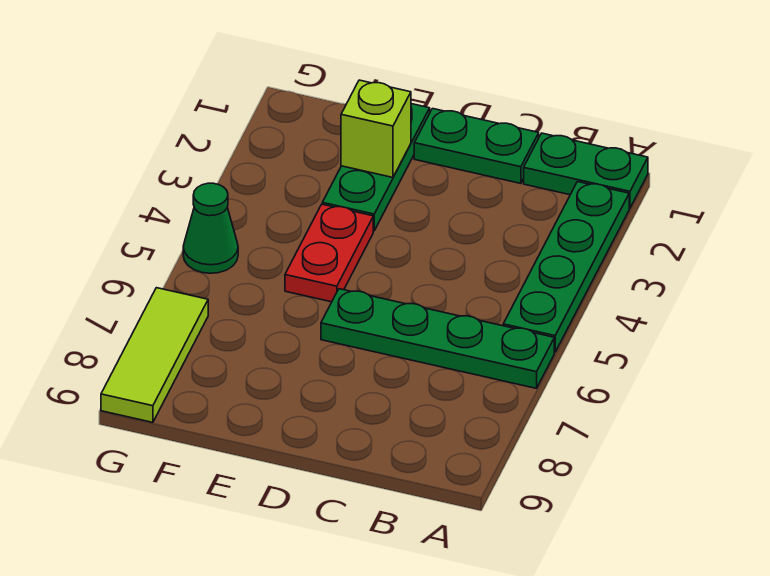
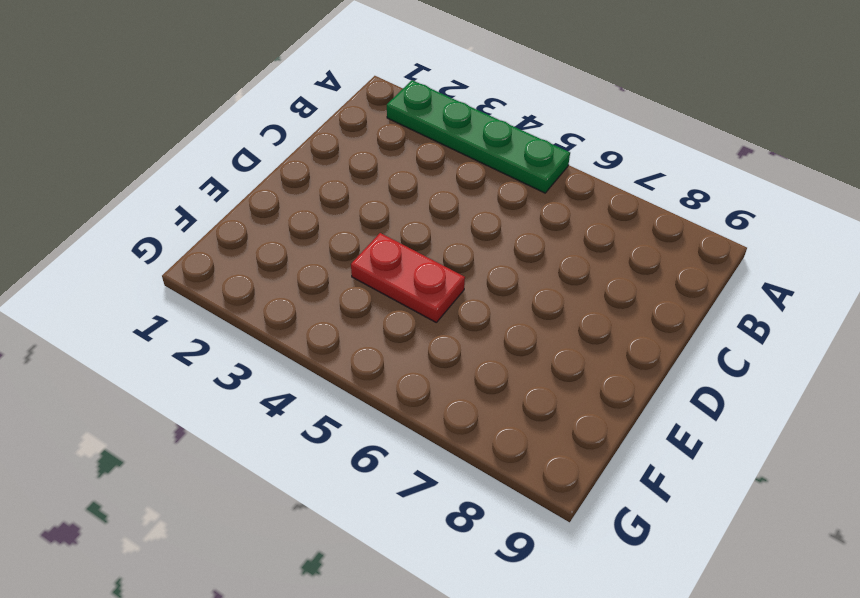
none -> green 1x2 plate [524,133,648,208]
none -> green 1x4 plate [321,289,554,388]

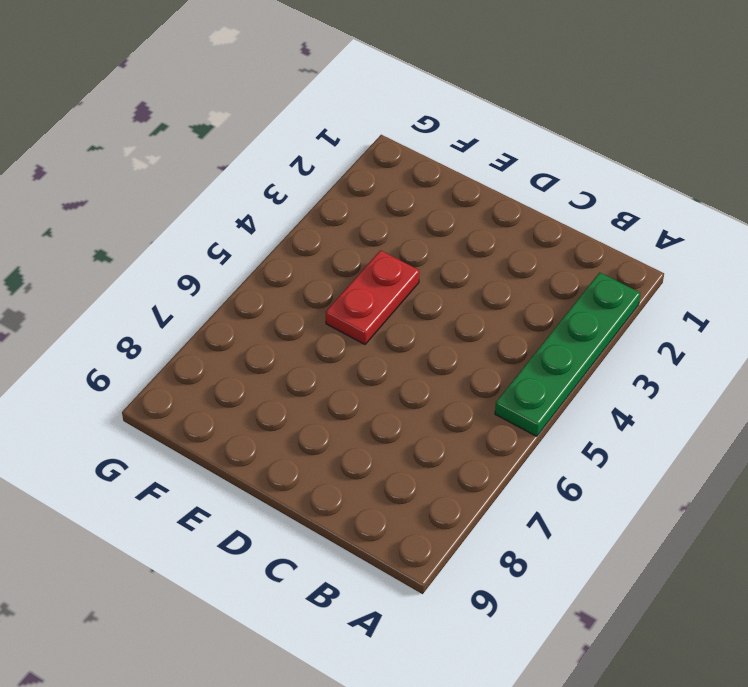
none -> green 1x2 plate [524,133,648,208]
none -> green 1x4 plate [321,289,554,388]

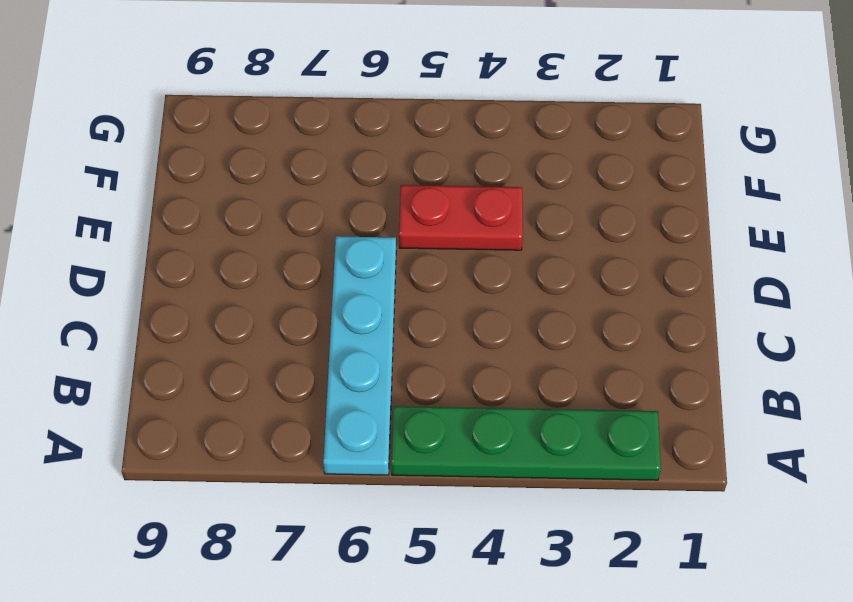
cyan 1x4 plate [323,236,396,475] -> green 1x4 plate [321,289,554,388]
none -> green 1x2 plate [524,133,648,208]
none -> green 1x2 plate [414,109,539,184]

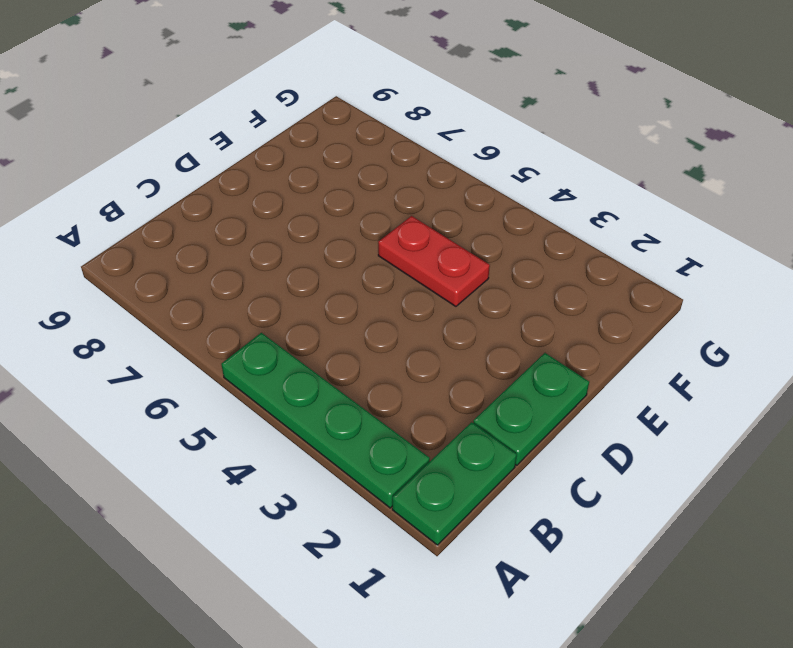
none -> green 1x4 plate [321,289,554,388]
none -> green 1x3 plate [322,104,430,231]

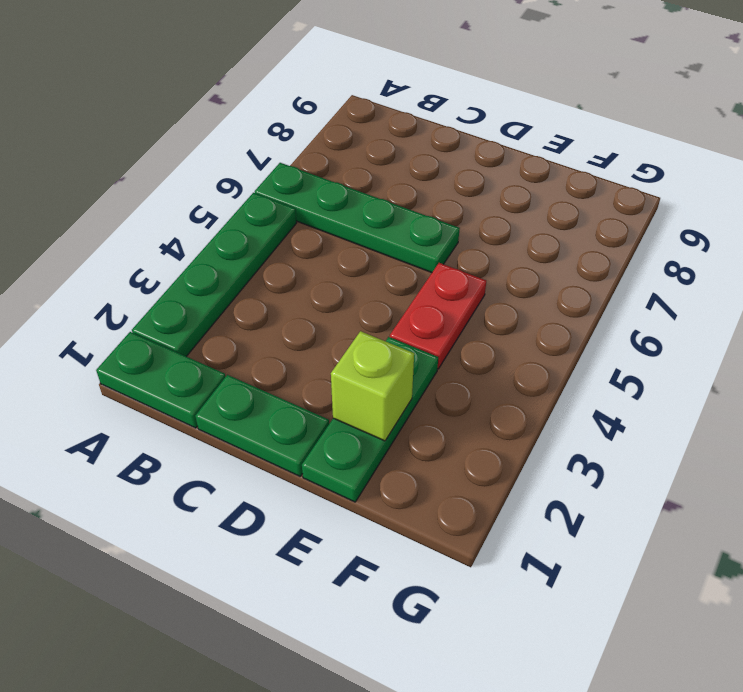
none -> green 1x1 cone [183,183,238,273]
none -> lime 1x3 tile [101,288,208,422]

